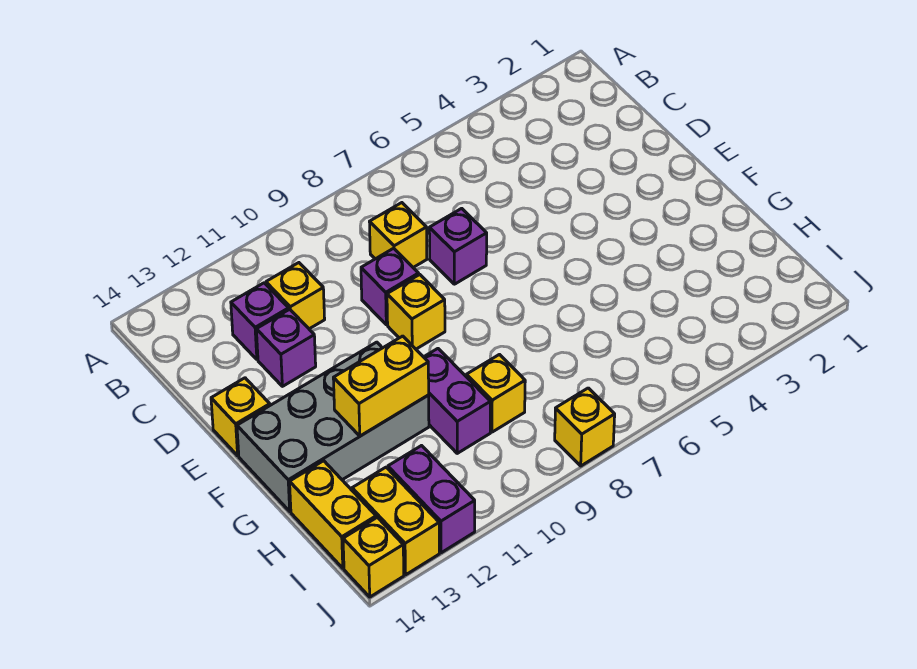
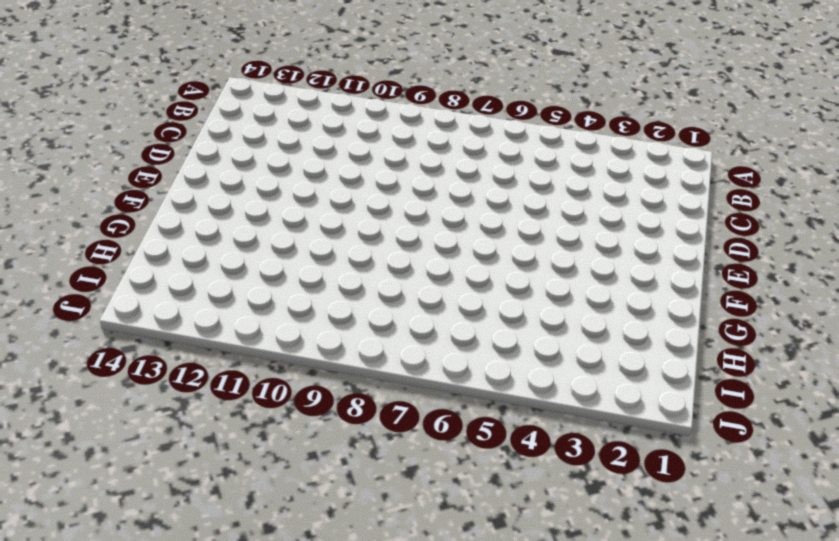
none -> yellow 1x1 brick [370,203,427,267]
none -> yellow 1x1 brick [266,263,325,329]
none -> purple 1x1 brick [231,283,289,359]

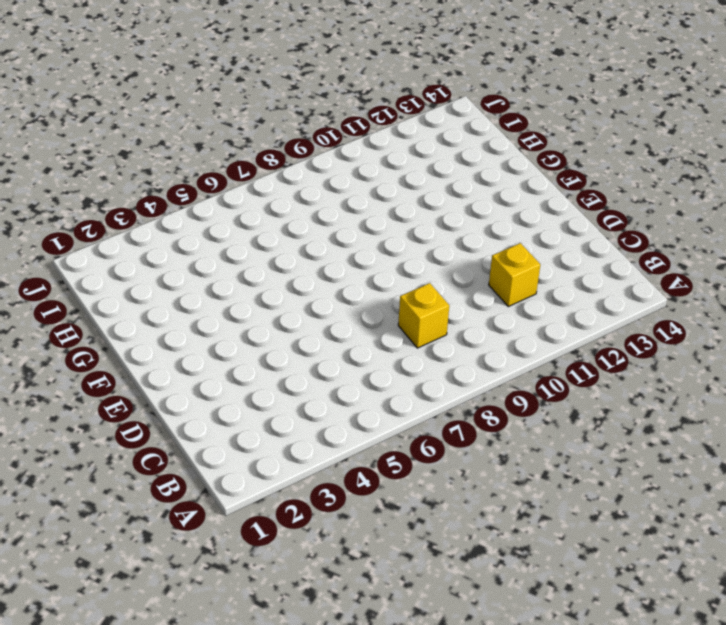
none -> purple 1x1 brick [231,283,289,359]
none -> purple 1x1 brick [429,208,487,284]
none -> purple 1x1 brick [361,248,419,325]

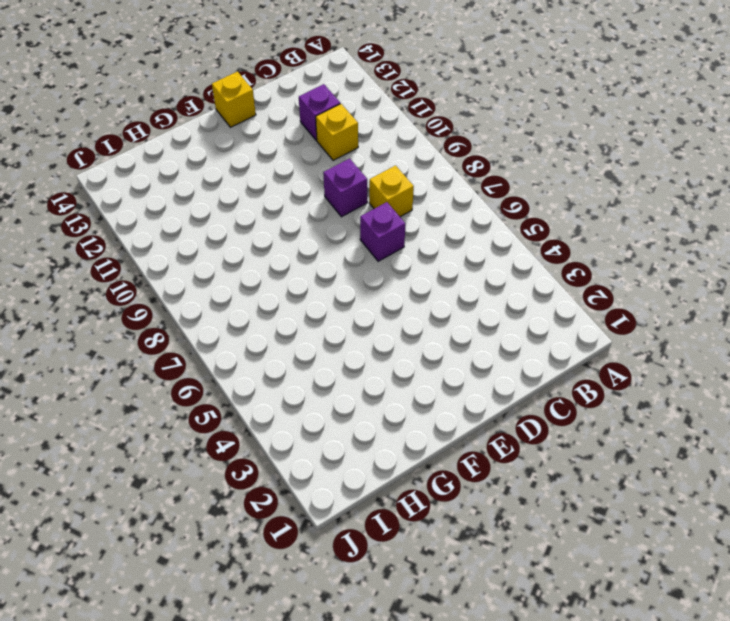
none -> purple 1x1 brick [256,309,316,386]
none -> yellow 1x1 brick [387,275,445,349]
none -> grey 2x4 brick [237,342,429,511]

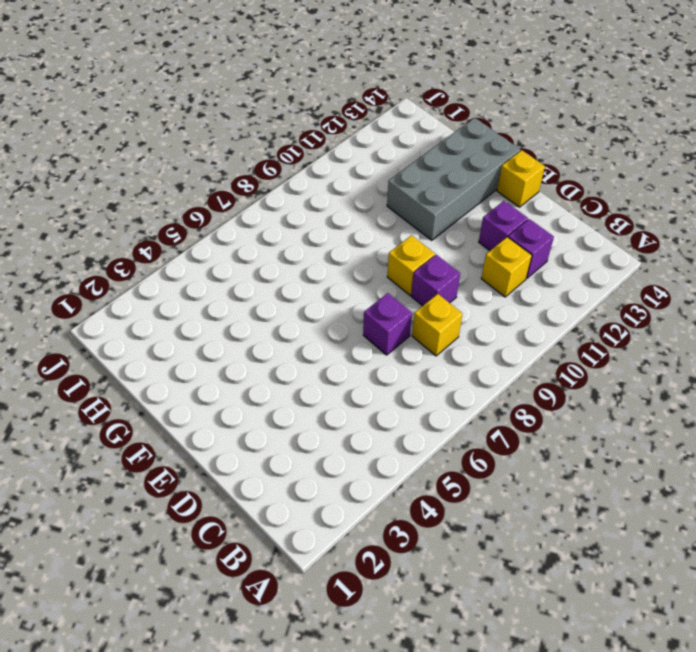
none -> purple 1x2 brick [424,349,490,453]
none -> yellow 1x1 brick [466,355,525,432]
none -> yellow 1x2 brick [290,461,376,568]

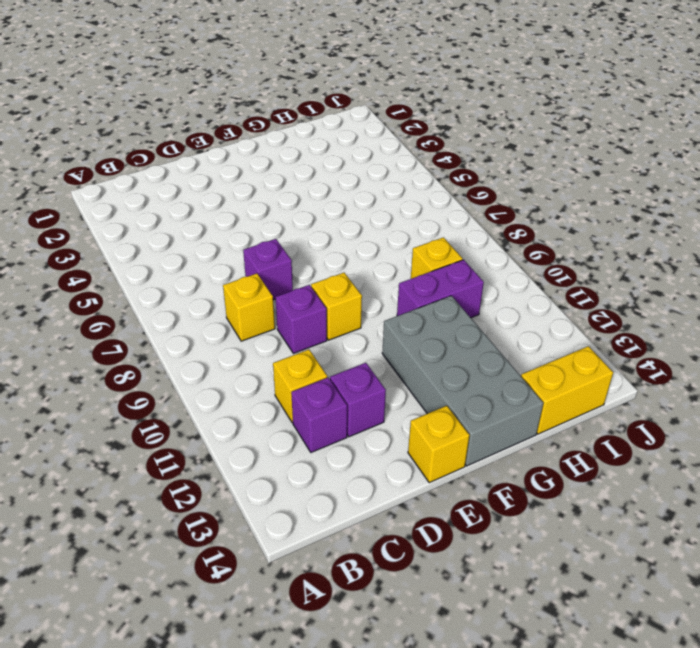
none -> purple 1x2 brick [388,446,475,553]
none -> yellow 1x2 brick [352,467,439,575]
none -> yellow 1x1 brick [555,388,615,466]

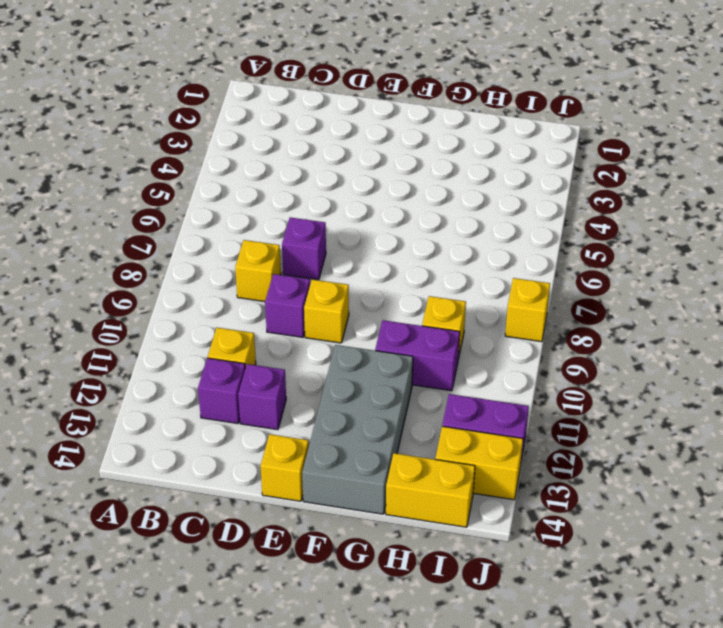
none -> yellow 1x1 brick [343,517,404,597]
none -> yellow 1x2 brick [333,336,429,436]

